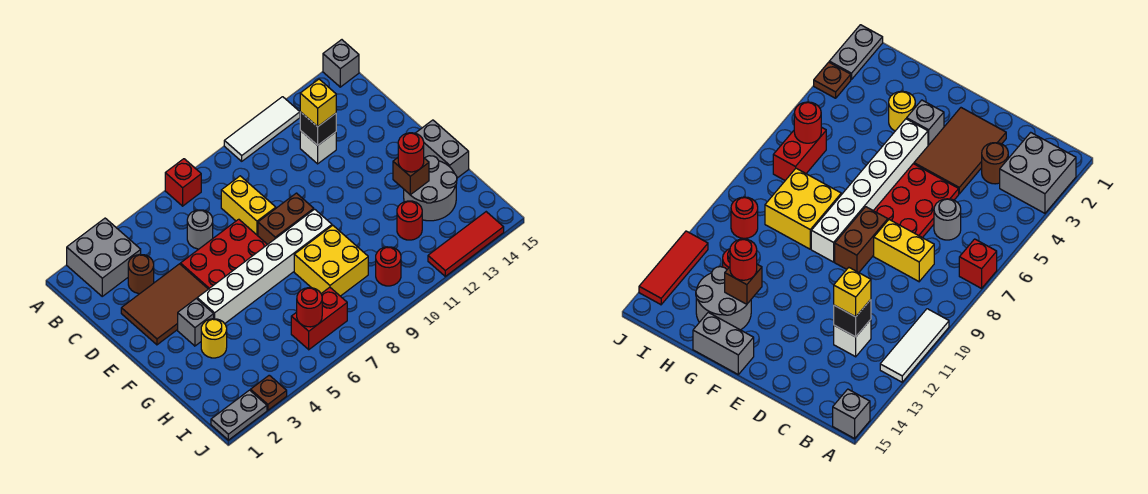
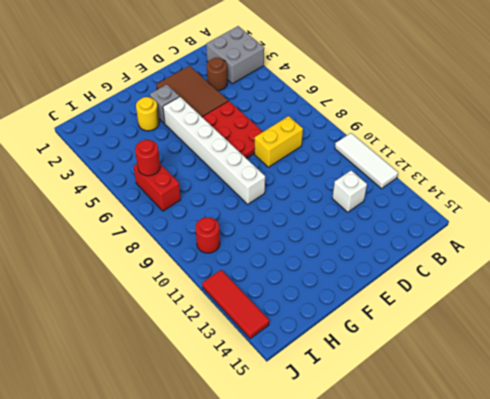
none -> red 1x1 brick [165,159,201,206]
none -> grey 1x1 brick [323,40,359,87]
none -> grey 1x1 round brick [187,210,213,249]

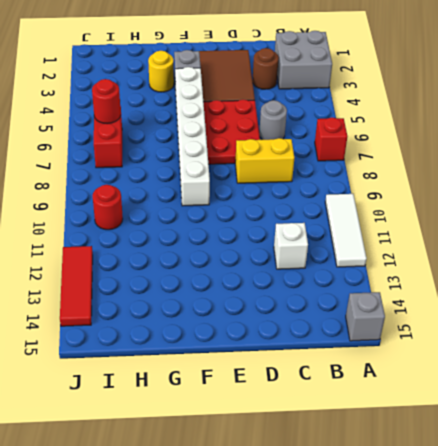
none -> brown 1x2 brick [258,193,314,244]
none -> grey 1x2 brick [416,120,469,178]
none -> yellow 2x2 brick [294,225,368,296]

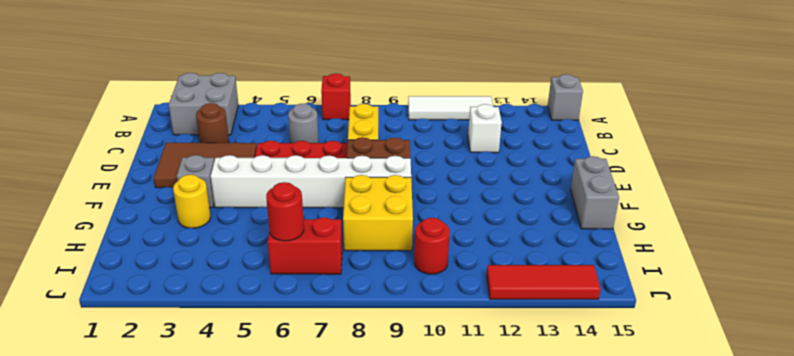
none -> grey 2x2 round brick [404,156,457,221]
none -> red 1x1 round brick [397,201,422,240]
none -> grey 1x2 plate [211,390,267,440]

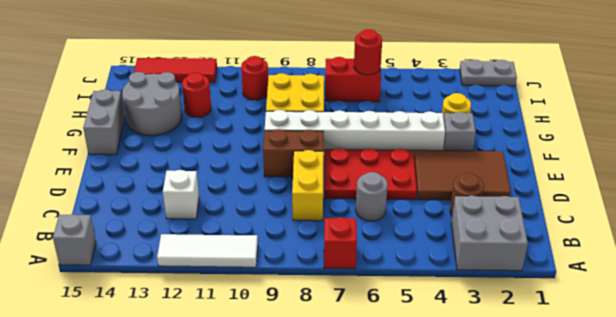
none -> brown 1x1 plate [251,375,287,410]
none -> black 1x1 brick [300,112,336,145]
none -> brown 1x1 brick [393,158,429,195]

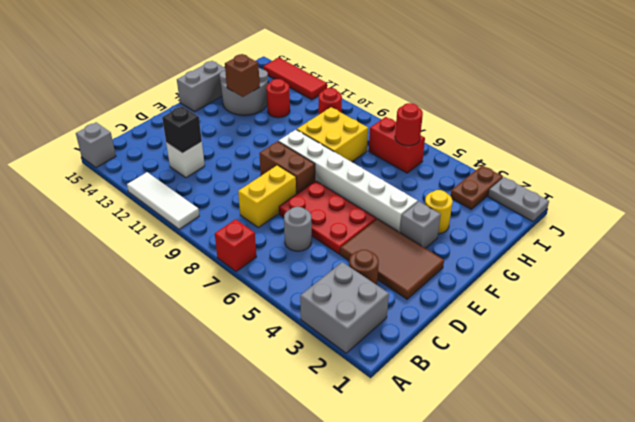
brown 1x2 plate [451,165,503,209] -> brown 1x1 plate [251,375,287,410]
none -> yellow 1x1 brick [300,79,336,127]
none -> red 1x1 round brick [398,133,424,172]

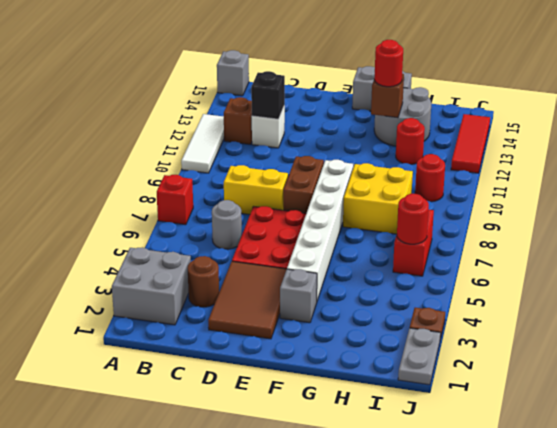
brown 1x1 brick [224,97,252,144] -> none
none -> yellow 1x1 round brick [201,319,227,358]
none -> yellow 1x1 brick [300,79,336,127]

